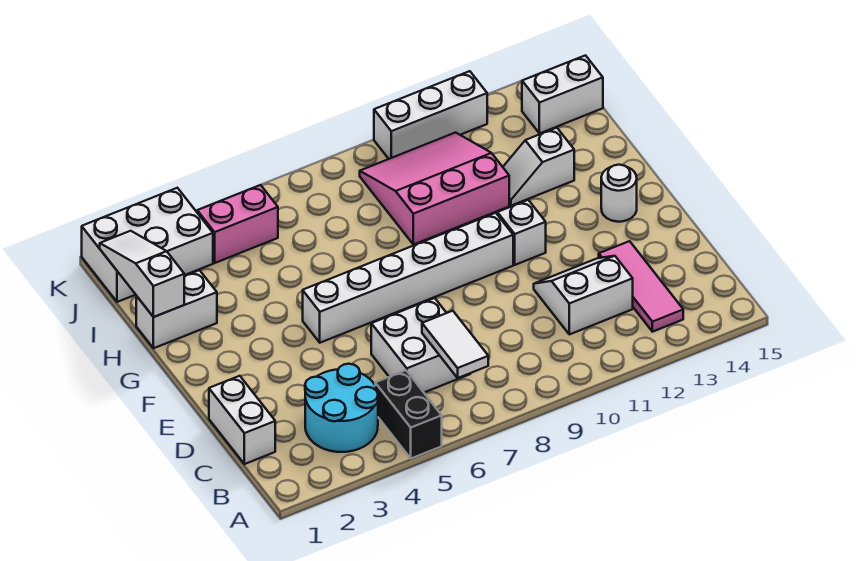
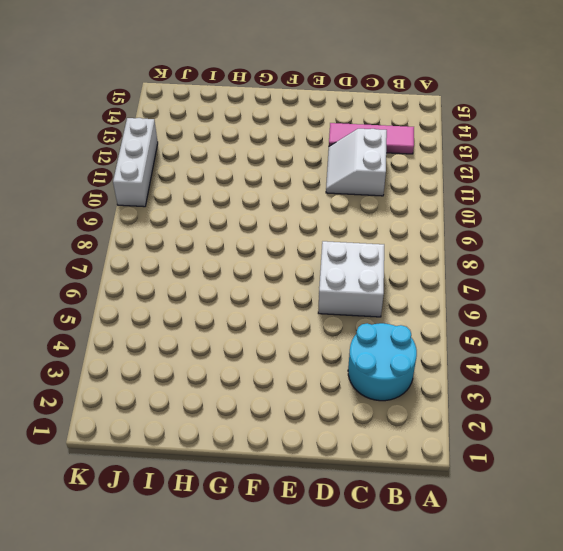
none -> black 1x2 brick [375,370,442,458]
none -> white 1x2 brick [209,376,275,464]
none -> white 1x6 brick [303,213,513,343]

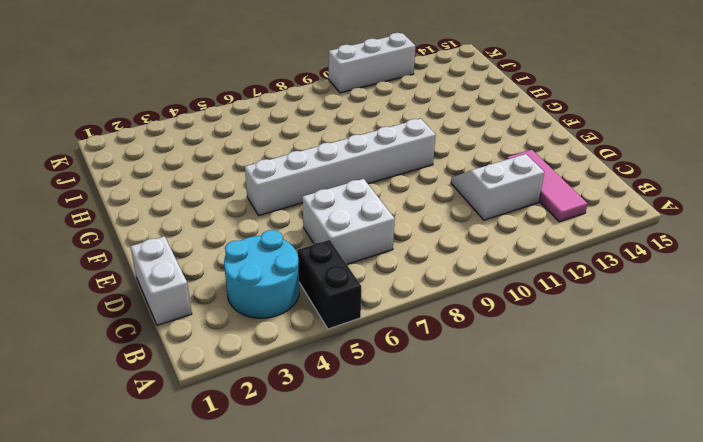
none -> white 1x1 brick [497,200,546,265]
none -> white 1x1 round brick [601,165,637,222]
none -> white 1x2 brick [136,270,217,348]

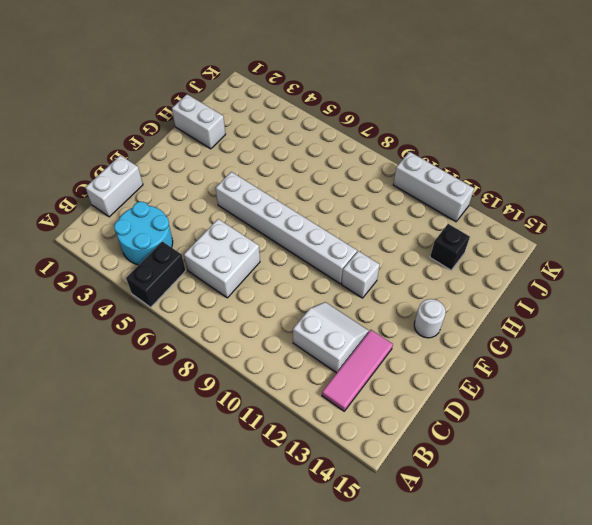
black 1x1 brick [430,224,470,270] -> none
none -> pink 3x3 slope [360,133,509,245]
none -> white 1x2 slope [503,128,574,206]
none -> white 2x3 brick [82,188,213,302]

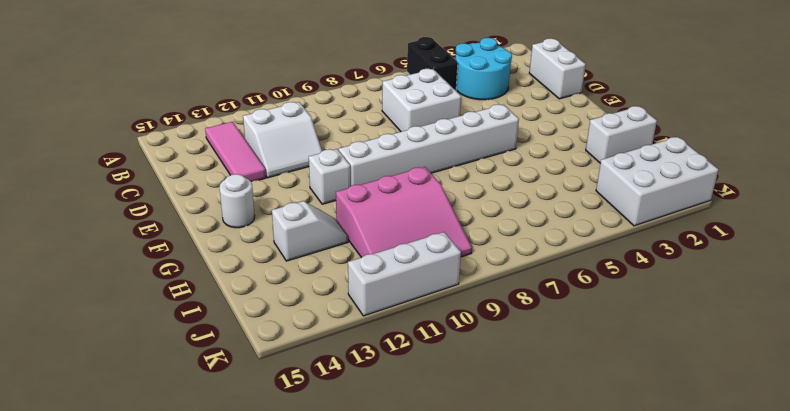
none -> pink 1x2 brick [197,185,278,263]
none -> white 1x2 brick [522,55,603,134]
none -> white 1x2 tile [422,311,488,378]

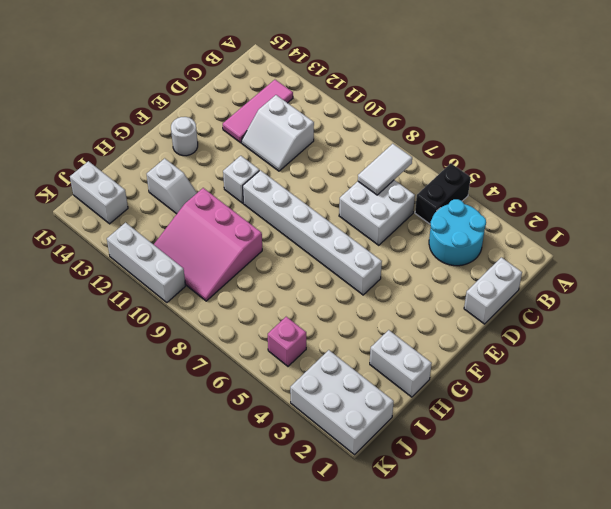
pink 1x1 brick [268,317,306,366] -> pink 1x2 brick [197,185,278,263]
none -> white 1x3 slope [100,231,184,317]

